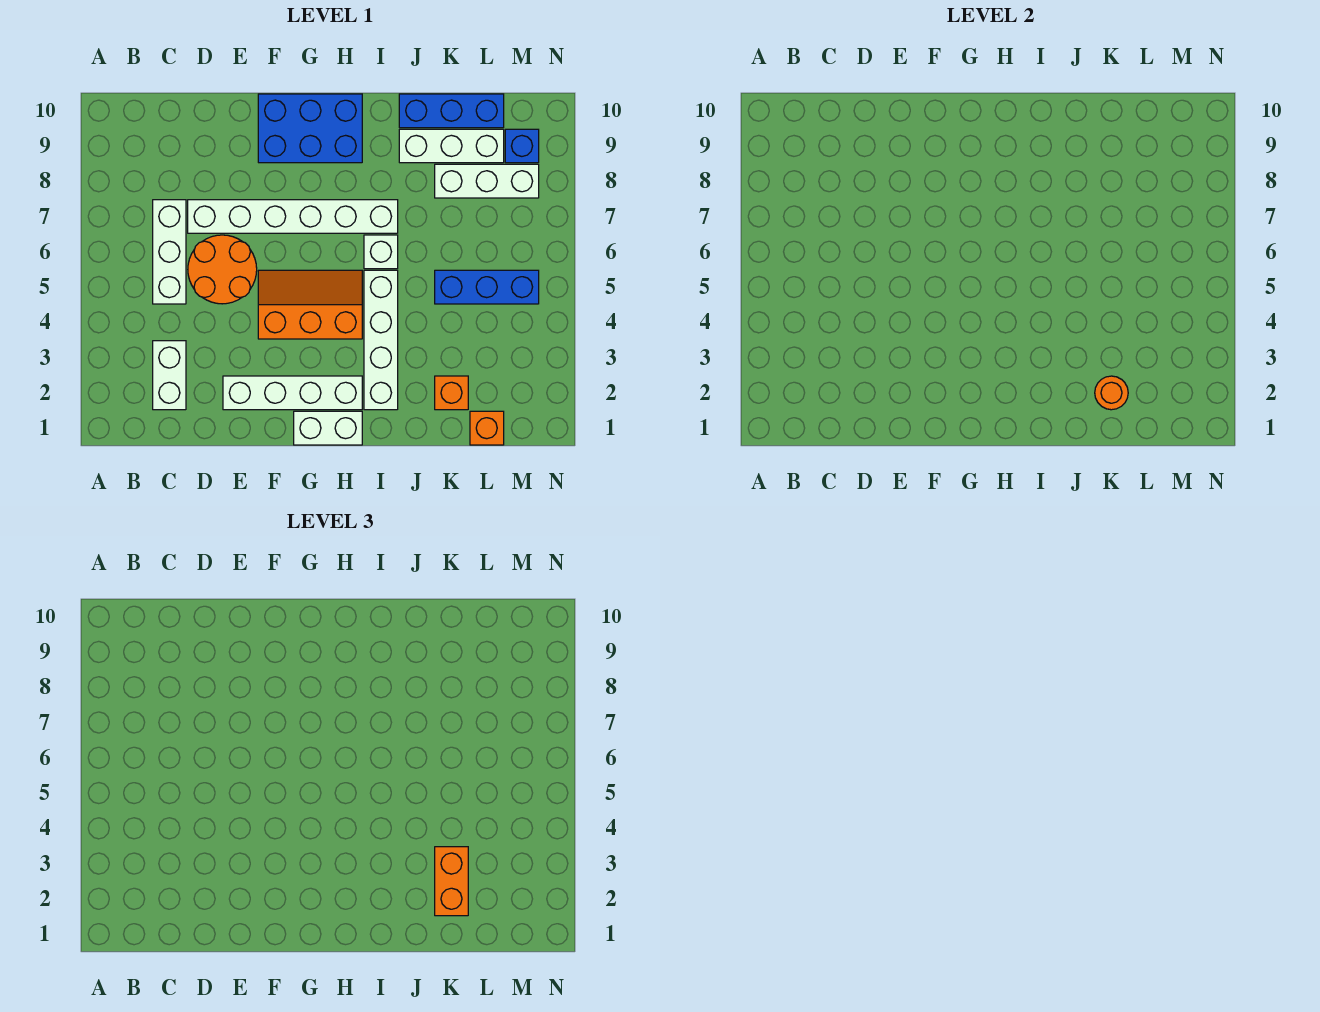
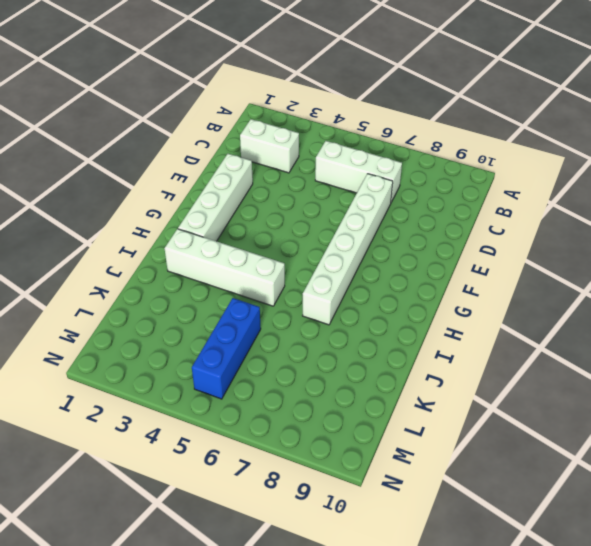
none -> orange 2x2 round brick [188,235,257,304]
none -> orange 2x3 slope [258,270,362,339]
none -> blue 2x3 brick [258,94,362,163]

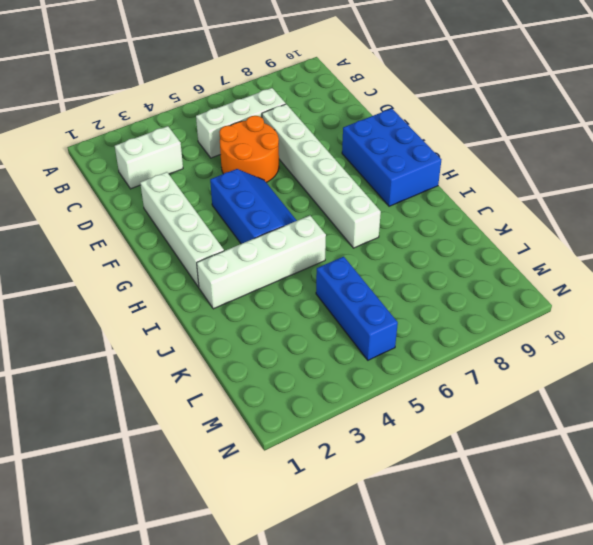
blue 2x3 slope [210,169,297,244] -> orange 2x3 slope [258,270,362,339]
none -> white 1x2 brick [294,411,362,445]
none -> white 1x1 brick [364,235,398,269]
none -> white 1x3 brick [399,129,504,163]

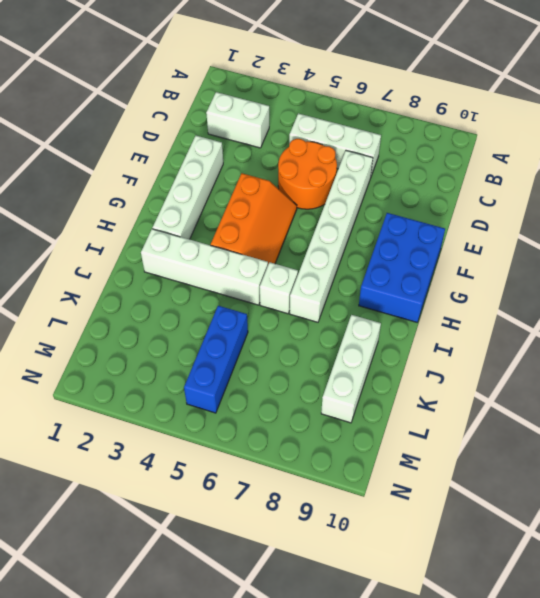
none -> white 1x2 brick [294,411,362,445]
none -> blue 1x3 brick [399,94,504,128]
none -> orange 1x1 brick [435,376,468,410]

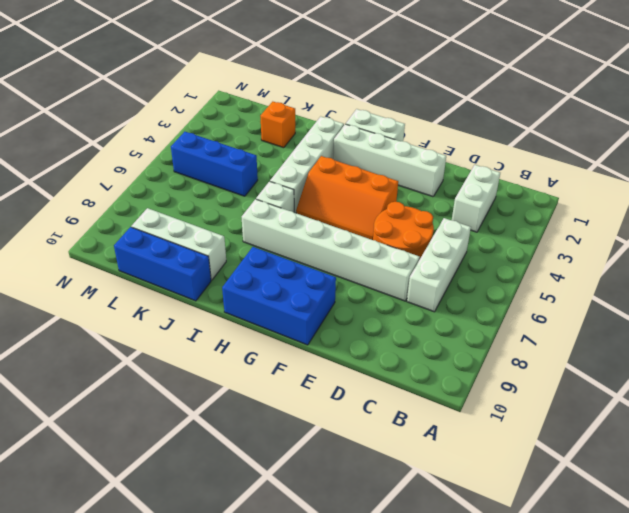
none -> white 1x3 brick [435,164,539,198]
none -> orange 1x1 brick [470,411,504,445]
none -> blue 1x1 brick [505,129,539,163]

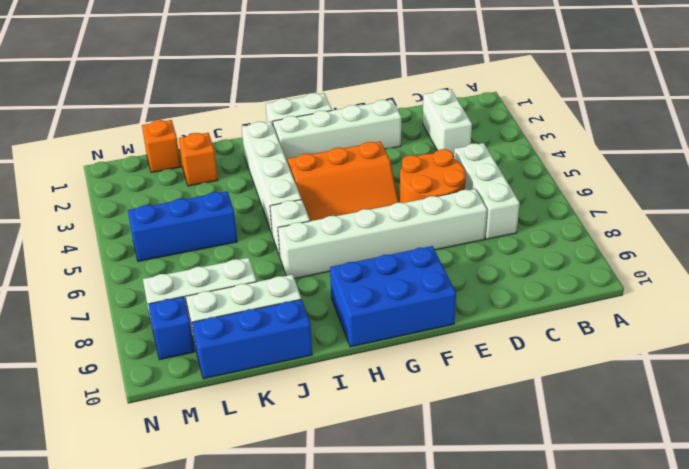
none -> orange 1x1 round brick [1095,376,1128,410]
none -> orange 1x2 brick [435,847,468,916]

